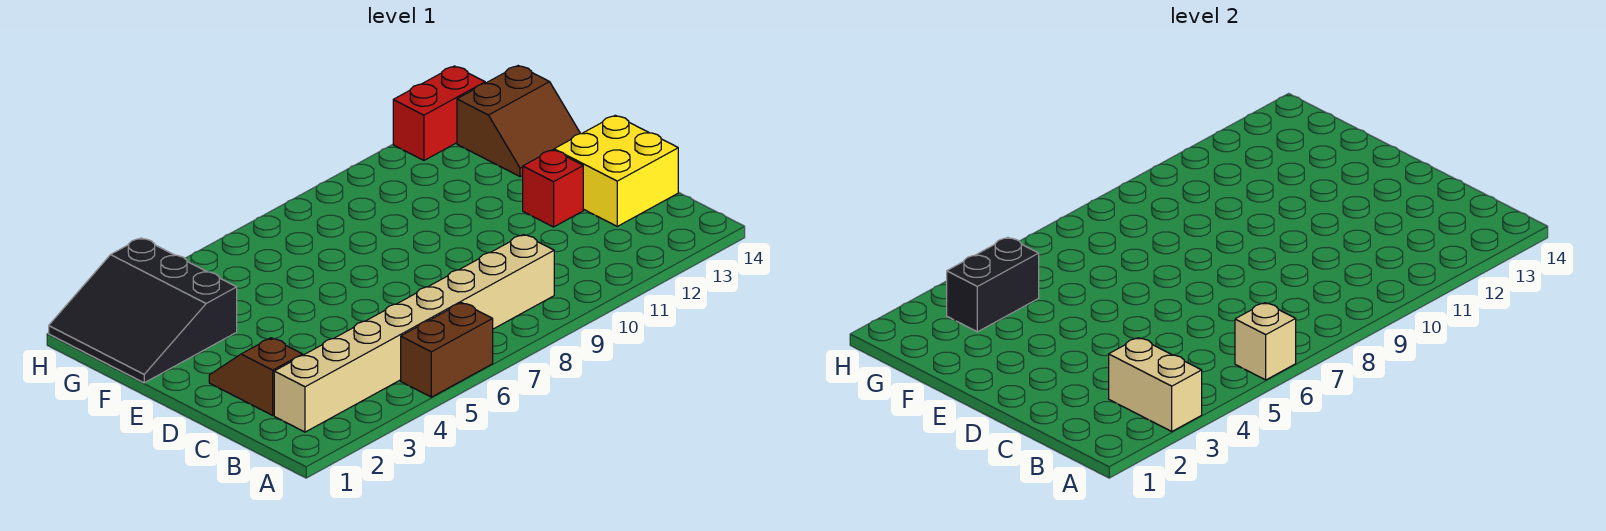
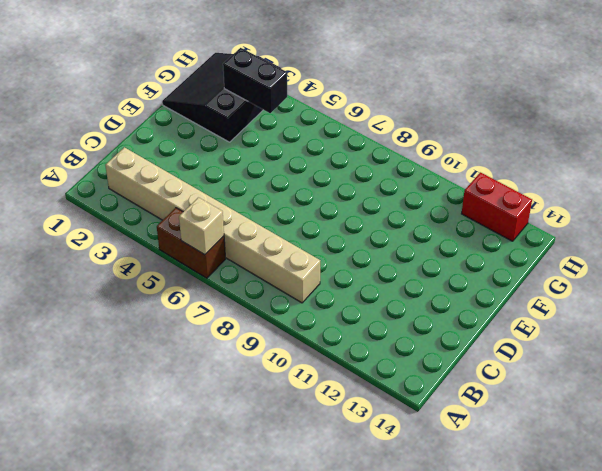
none -> brown 1x2 slope [209,338,303,415]
none -> yellow 2x2 brick [554,115,678,226]

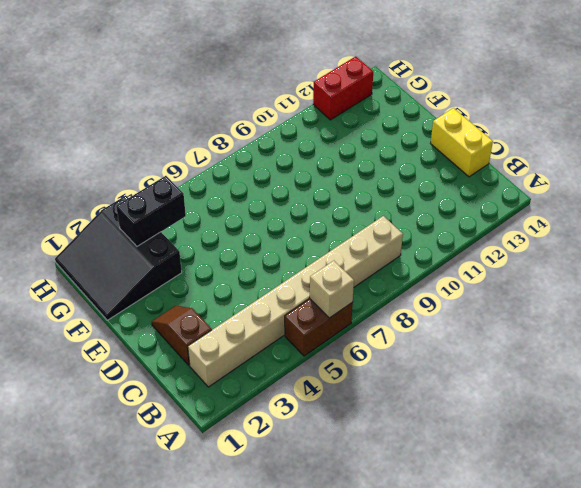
yellow 1x2 brick [431,108,493,177] -> yellow 2x2 brick [554,115,678,226]
none -> red 1x1 brick [523,150,583,227]
none -> brown 2x2 slope [457,66,580,177]

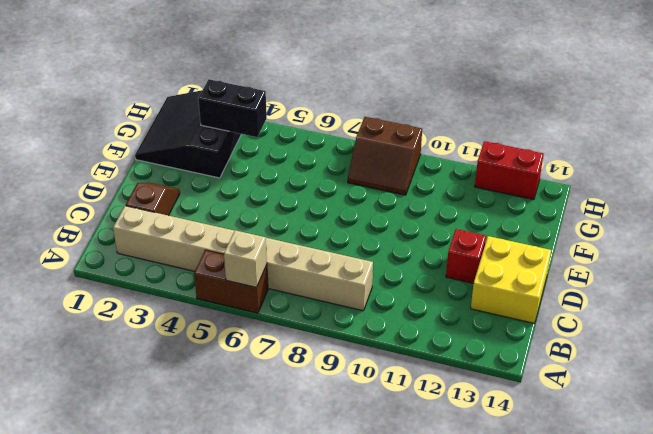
brown 2x2 slope [348,117,422,195] -> brown 2x2 slope moved to [457,66,580,177]
none -> tan 1x2 brick [1109,338,1202,431]

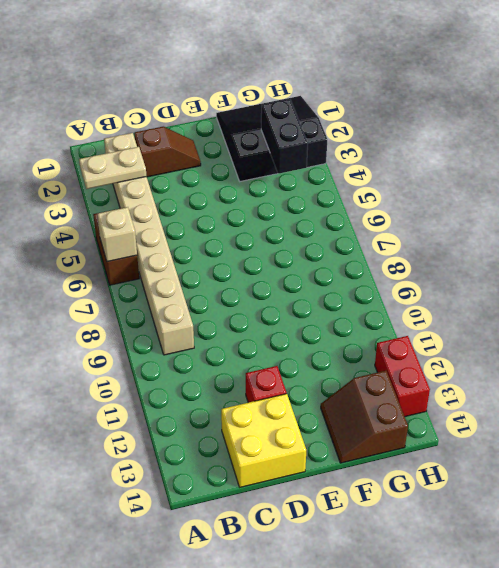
tan 1x2 plate [79,147,147,189] -> tan 1x2 brick [1109,338,1202,431]

